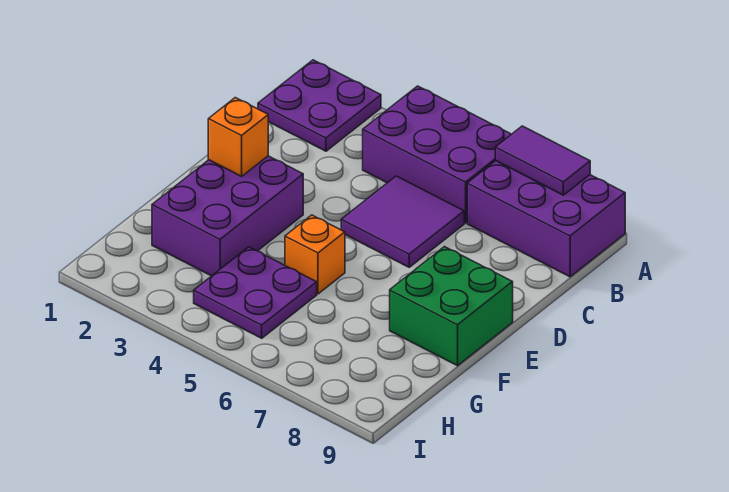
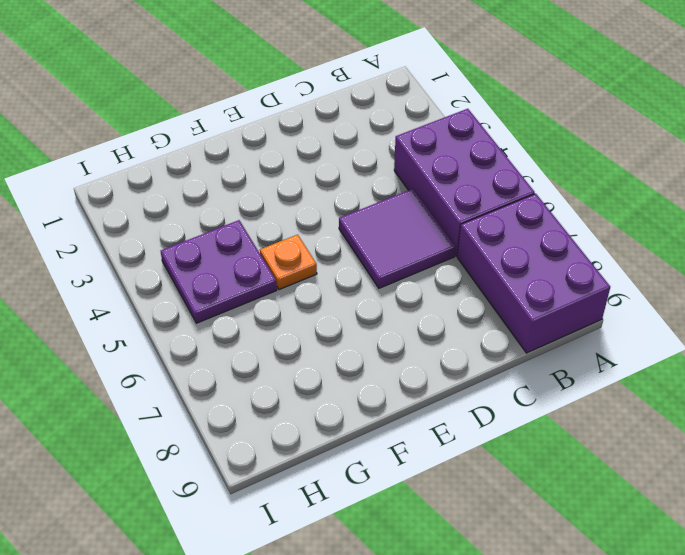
orange 1x1 plate [260,234,317,290] -> orange 1x1 brick [285,215,345,294]
none -> purple 2x2 plate [258,60,381,151]
none -> purple 2x3 brick [152,156,303,276]

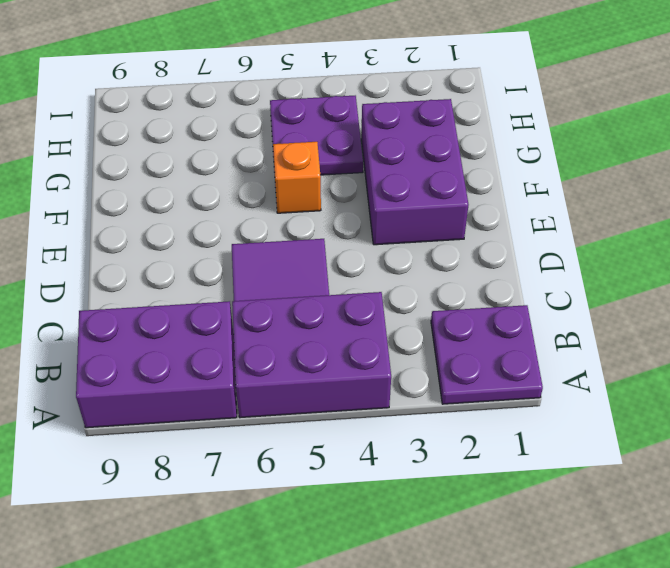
none -> green 2x2 brick [390,247,513,366]
none -> purple 1x2 tile [495,126,590,195]

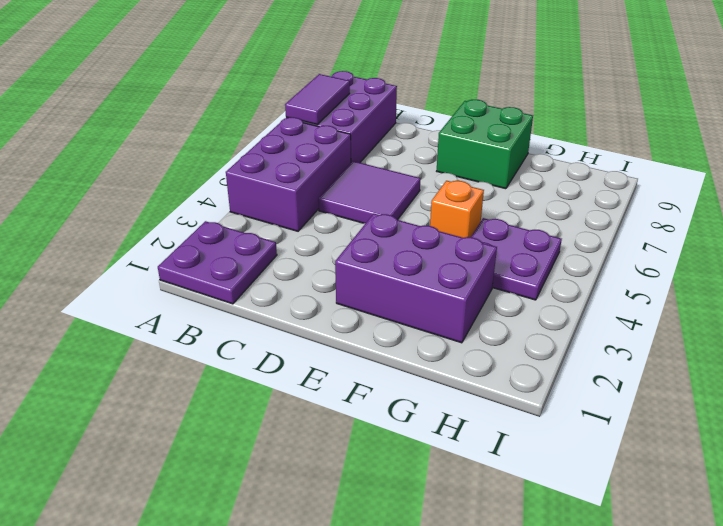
none -> orange 1x1 brick [208,98,268,176]

